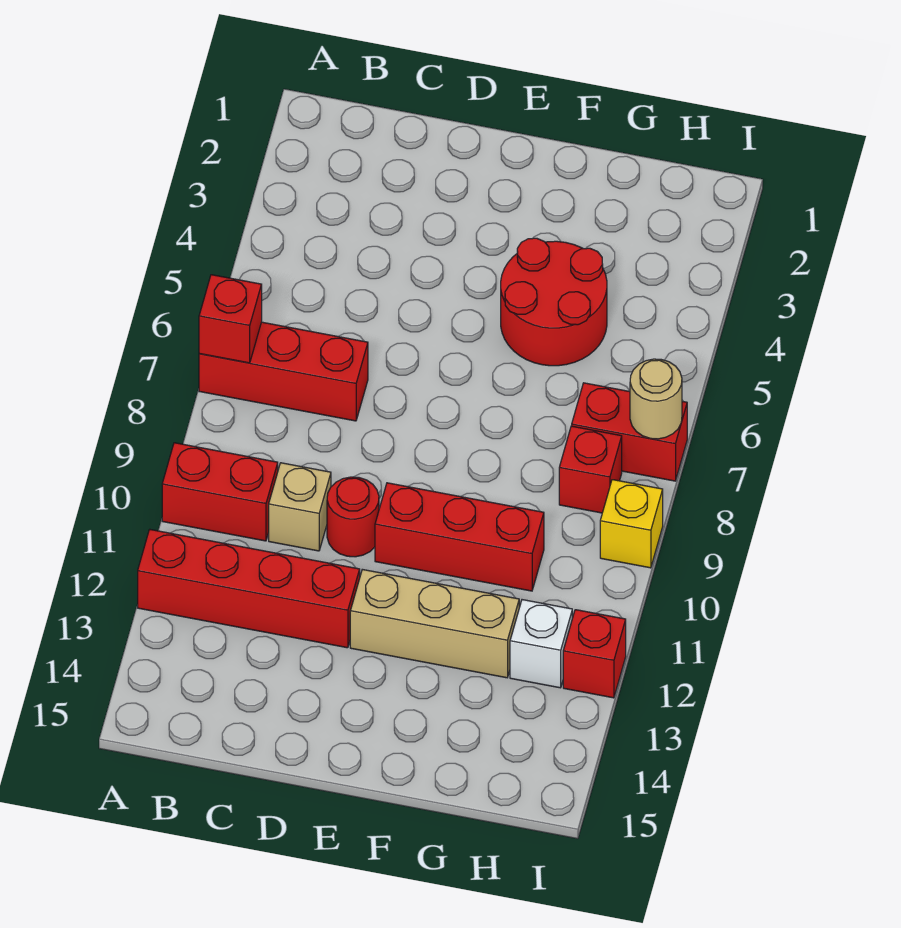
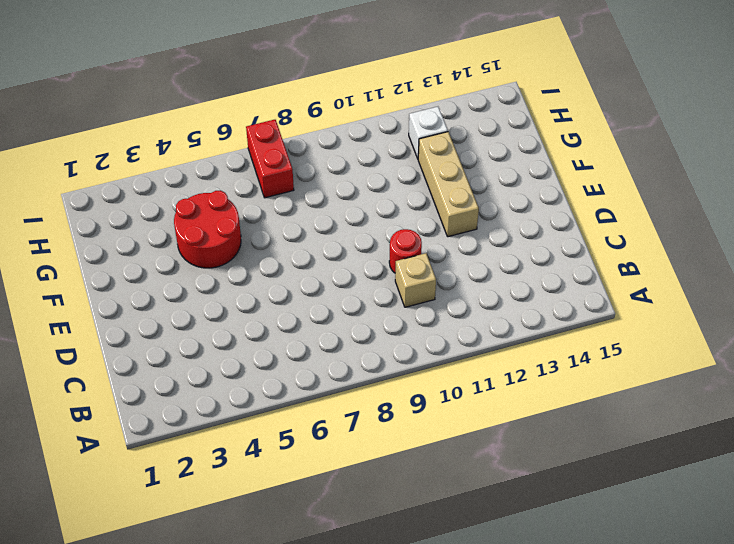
none -> red 1x3 brick [199,322,368,421]
none -> red 1x2 brick [162,443,278,541]
none -> red 1x4 brick [138,530,360,648]

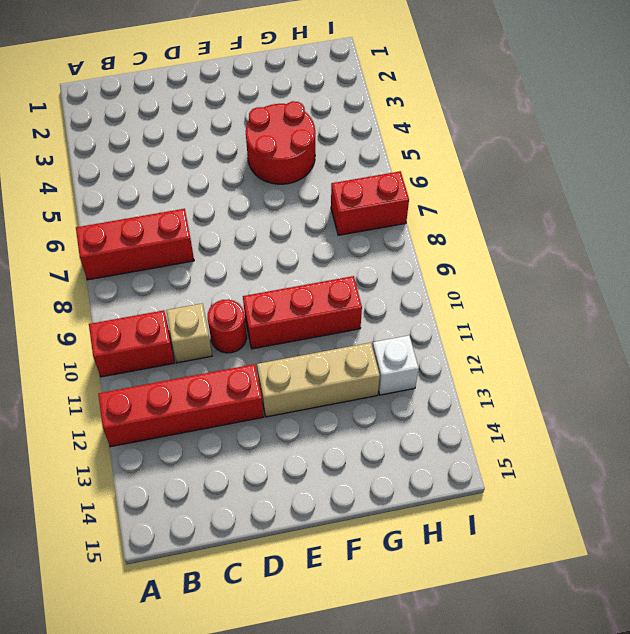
none -> red 1x1 brick [559,426,622,513]
none -> yellow 1x1 brick [600,480,663,568]
none -> red 1x1 brick [563,610,626,698]

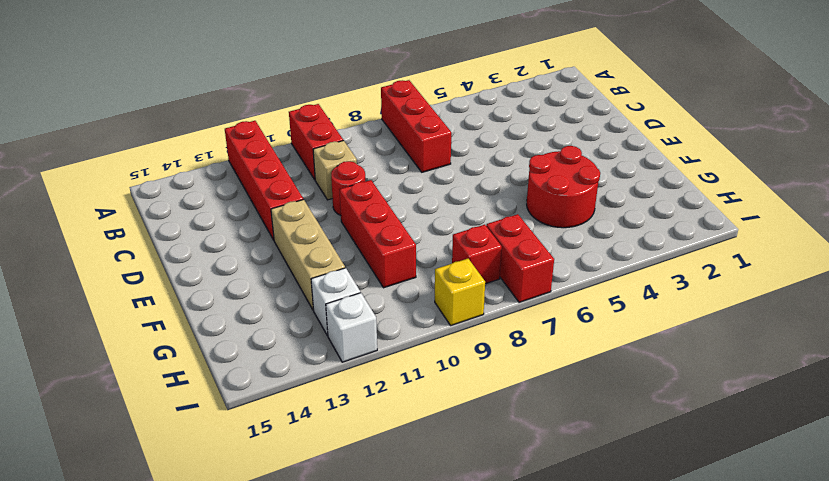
white 1x1 brick [326,293,377,362] -> red 1x1 brick [563,610,626,698]
none -> red 1x1 brick [199,275,262,363]
none -> tan 1x1 round brick [630,359,682,439]

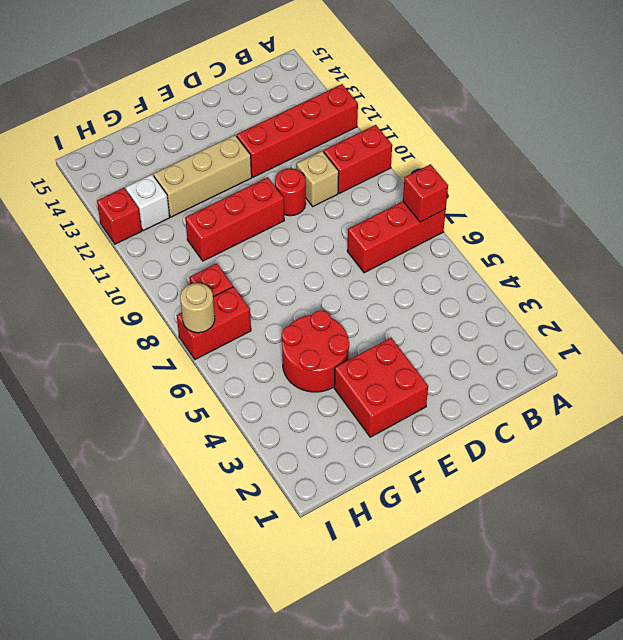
red 2x2 brick [334,338,428,437] -> none
none -> yellow 1x1 brick [600,480,663,568]

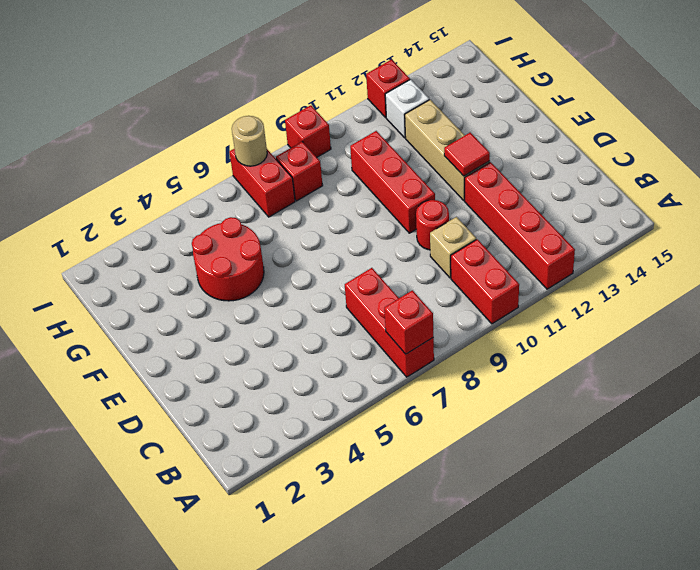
red 1x1 tile [444,133,490,176] -> none
red 1x1 brick [285,105,331,157] -> yellow 1x1 brick [600,480,663,568]

